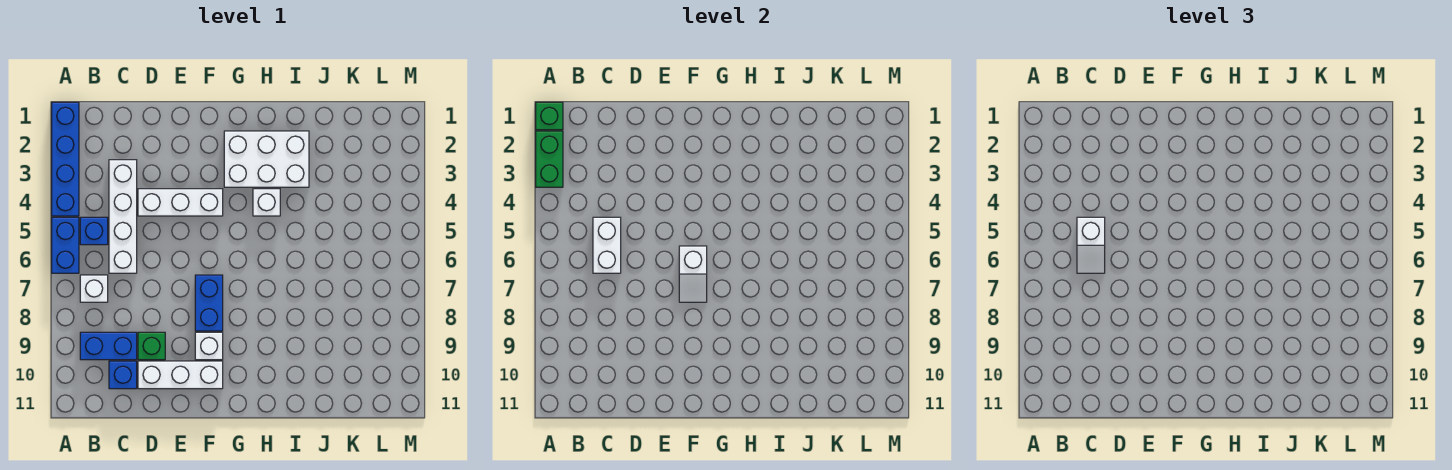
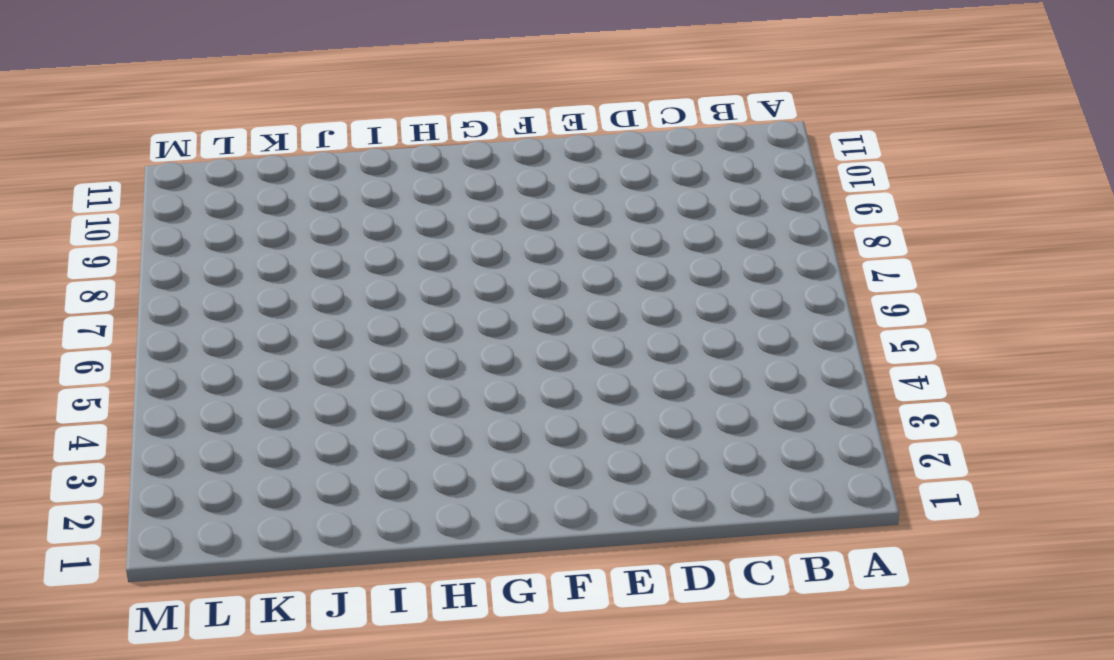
none -> blue 1x4 brick [52,102,79,216]
none -> blue 1x2 brick [52,217,79,273]
none -> blue 1x1 brick [80,217,108,245]

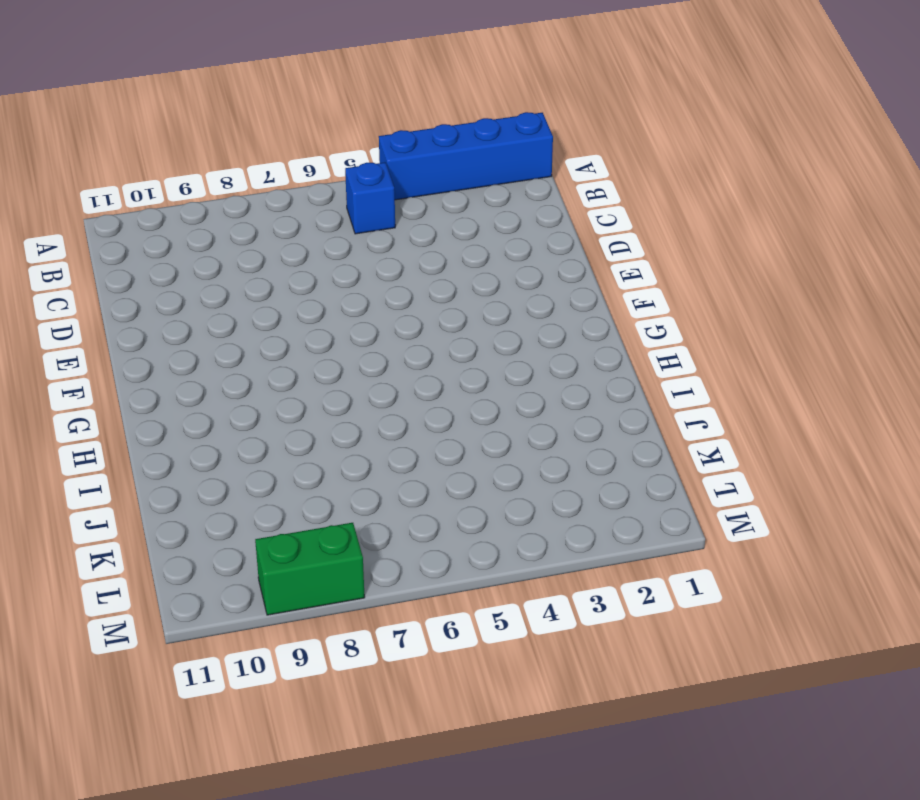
green 1x2 brick [255,523,365,615] -> green 1x2 brick moved to [536,131,563,187]
none -> blue 1x2 brick [52,217,79,273]
none -> white 1x1 brick [80,275,108,302]
none -> blue 1x2 brick [80,332,137,360]

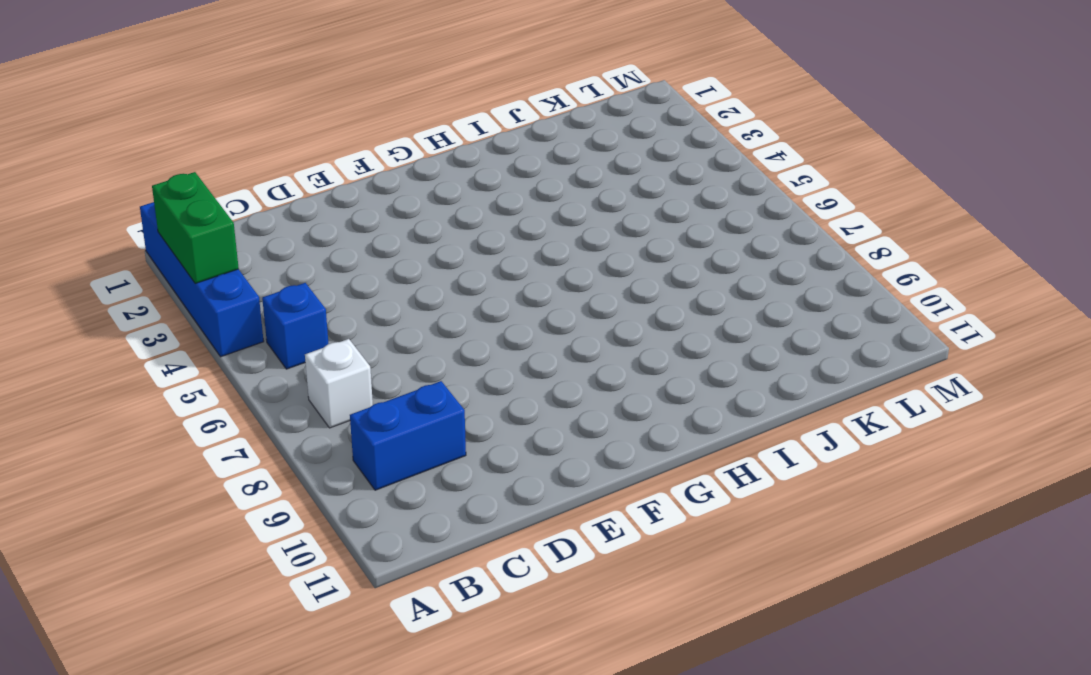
none -> blue 1x2 brick [52,217,79,273]
none -> white 1x4 brick [109,160,137,273]
none -> blue 1x1 brick [109,361,137,389]

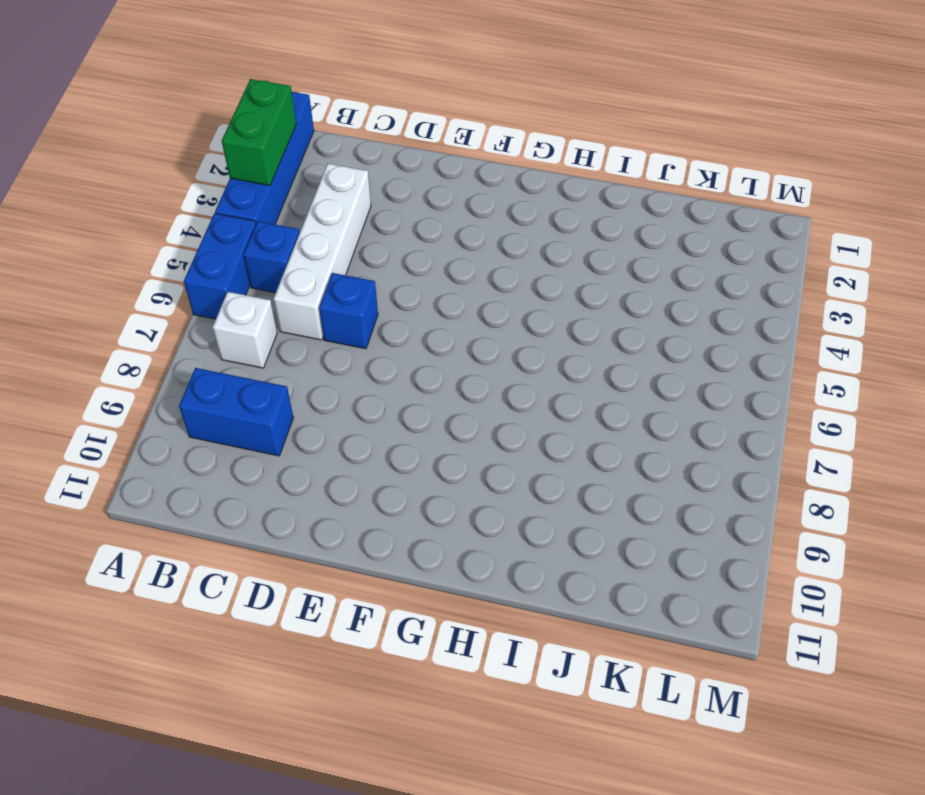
blue 1x1 brick [319,273,378,349] -> blue 1x1 brick moved to [109,361,137,389]
none -> white 1x3 brick [138,189,223,216]
none -> green 1x1 brick [138,332,165,360]
none -> white 1x3 brick [138,361,223,389]

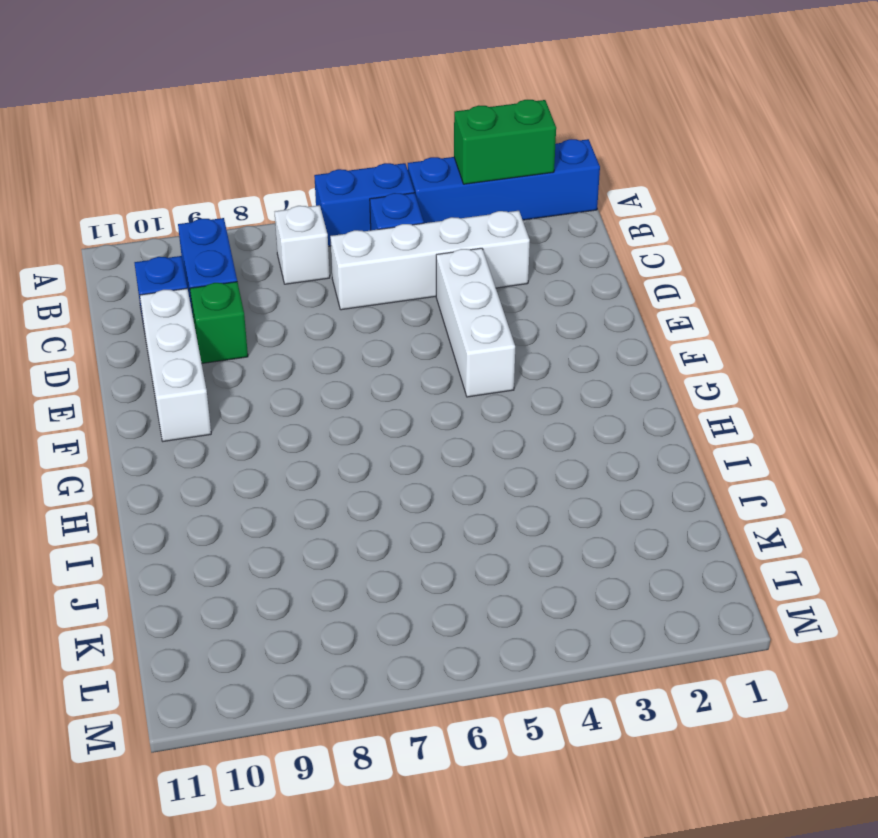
none -> blue 1x2 brick [195,275,223,331]
none -> white 1x1 brick [195,332,223,360]
none -> white 2x3 brick [224,131,309,187]

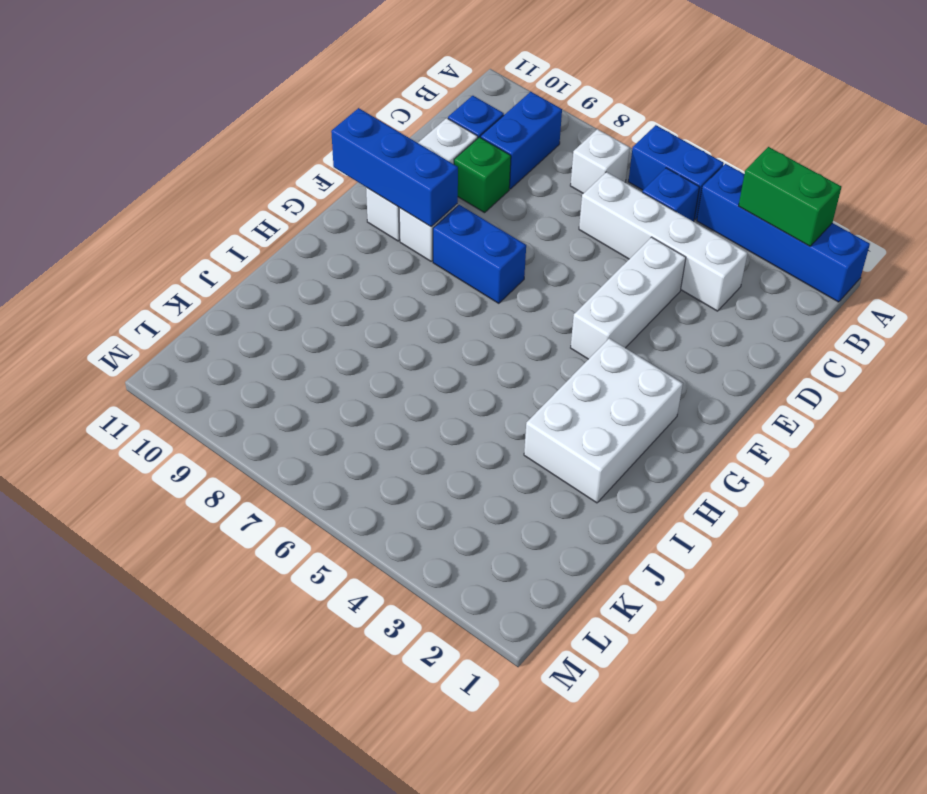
blue 1x3 brick [331,108,458,227] -> none
none -> white 1x1 brick [253,189,280,216]
none -> green 1x1 brick [536,102,563,130]
none -> white 1x2 brick [593,217,621,273]

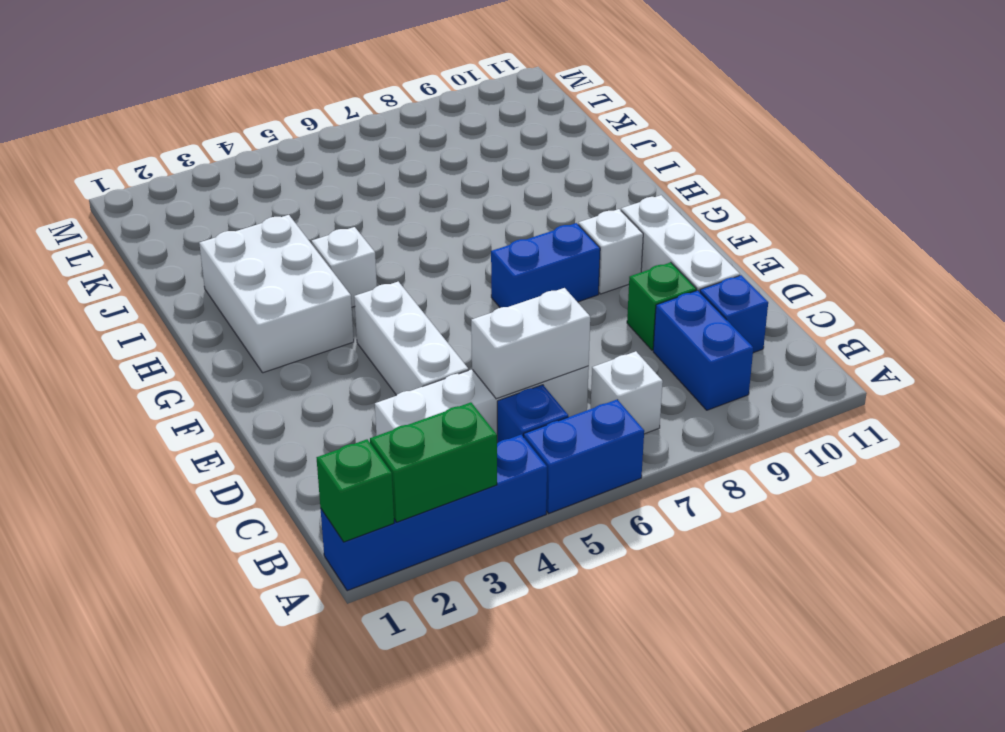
none -> white 1x2 slope [679,246,707,302]
none -> white 1x2 slope [1077,217,1105,273]

